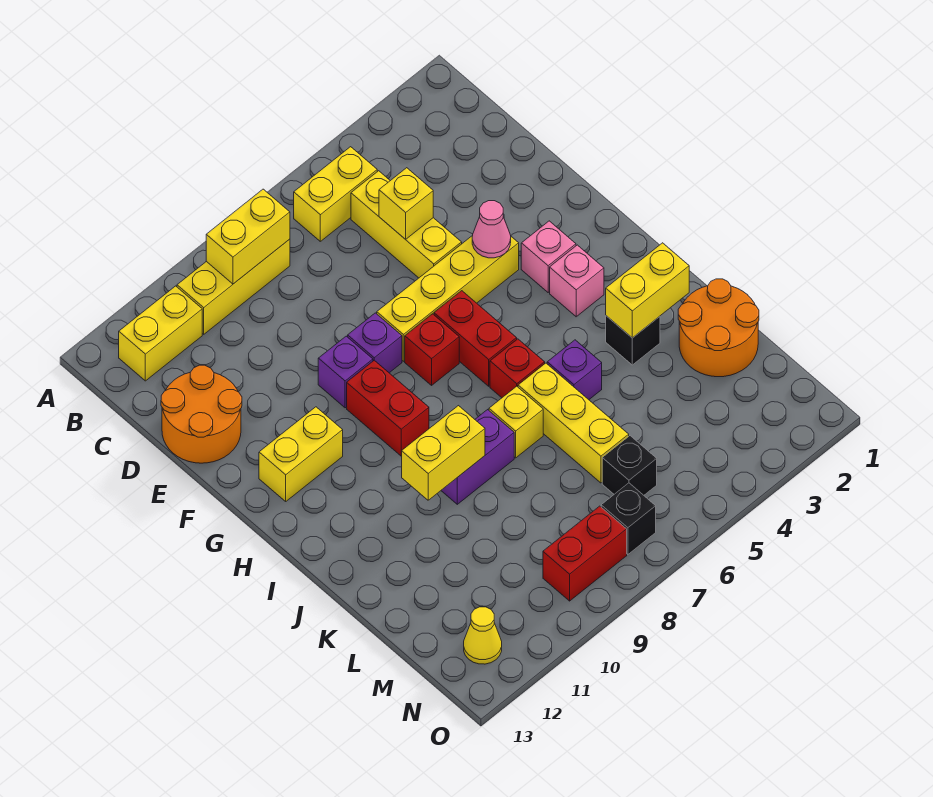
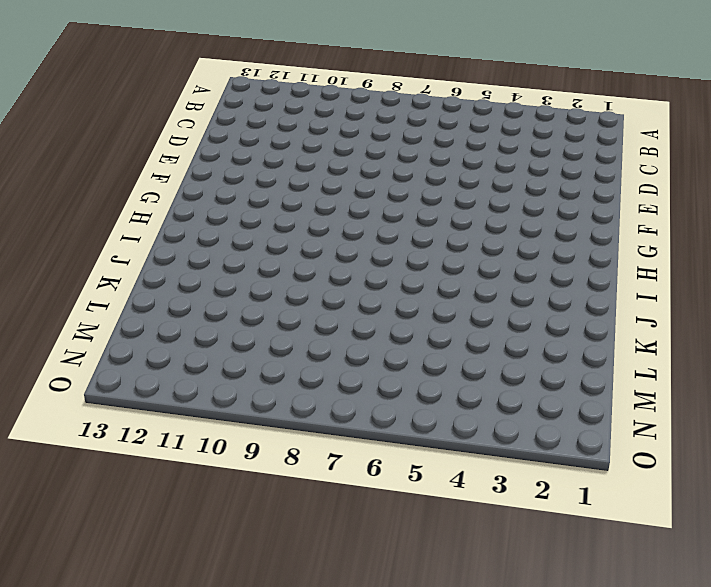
none -> yellow 1x2 brick [294,147,377,241]
none -> yellow 1x3 brick [177,239,290,334]
none -> yellow 1x2 brick [119,286,202,381]
none -> yellow 1x3 brick [351,171,462,278]

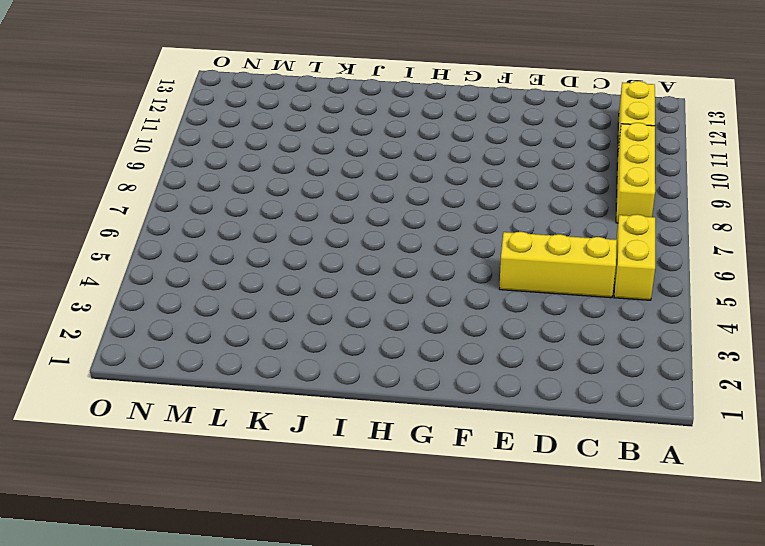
none -> orange 2x2 round brick [161,365,242,463]
none -> yellow 1x4 brick [377,235,519,361]
none -> purple 1x1 brick [348,313,402,373]
none -> purple 1x1 brick [318,336,373,408]

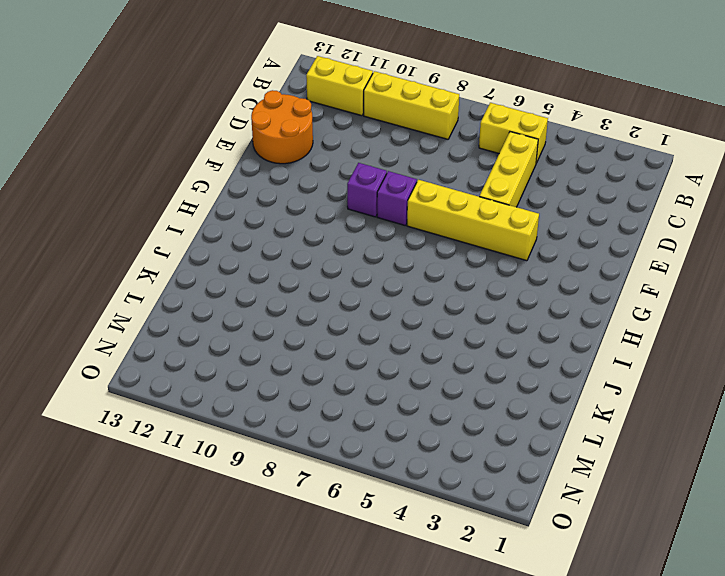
none -> pink 1x1 brick [521,221,576,292]
none -> red 1x2 brick [434,291,517,386]
none -> red 1x1 brick [405,314,459,385]
none -> red 1x2 brick [347,360,429,456]

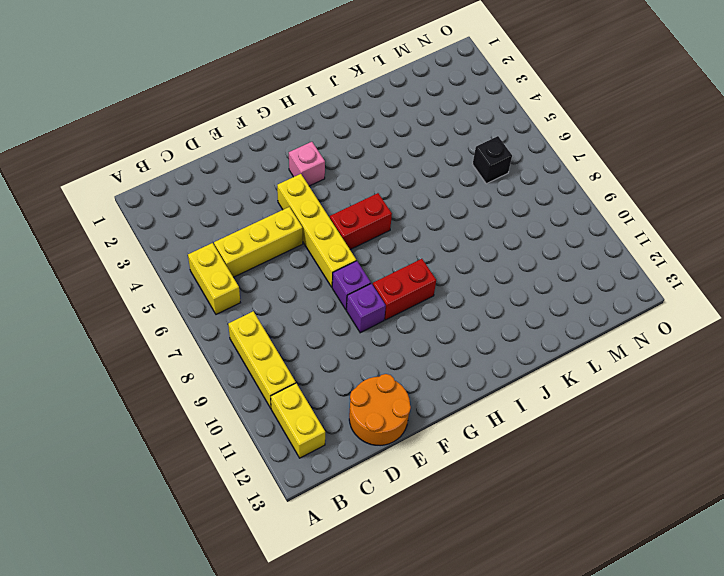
none -> red 1x1 brick [405,314,459,385]
none -> yellow 1x2 brick [259,407,343,501]
none -> pink 1x1 brick [550,245,604,317]
none -> red 1x1 brick [490,339,545,398]

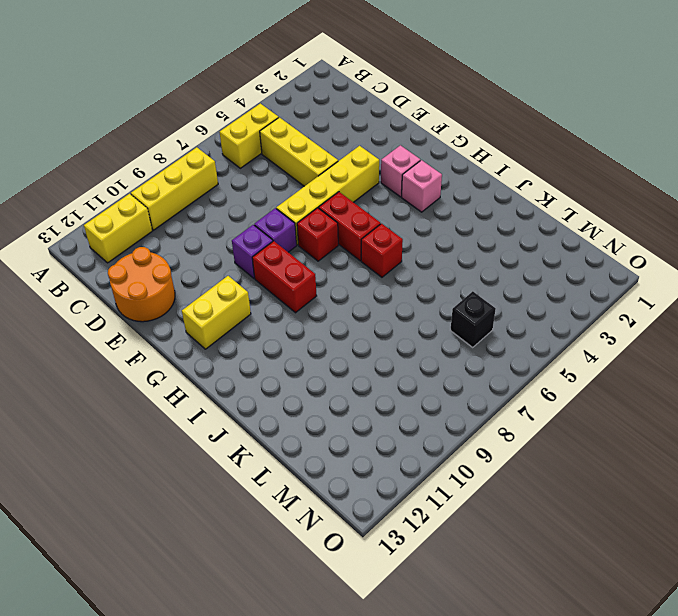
none -> black 1x1 brick [606,316,660,365]
none -> purple 1x1 brick [547,340,602,400]
none -> yellow 1x3 brick [518,363,629,483]
none -> yellow 1x1 brick [489,386,543,458]

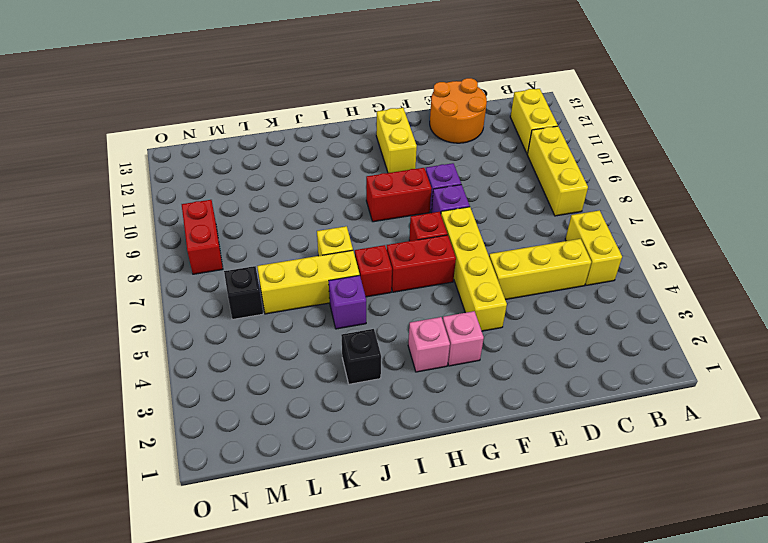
none -> purple 1x2 brick [441,410,514,504]
none -> orange 2x2 round brick [678,279,759,377]
none -> black 1x1 brick [601,483,656,554]
none -> yellow 1x1 cone [464,607,502,664]

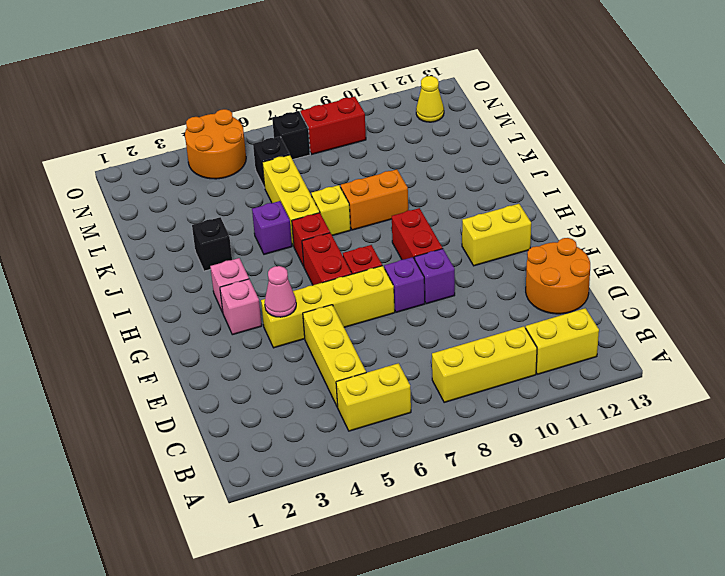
orange 1x2 brick [341,169,408,230] -> purple 1x2 brick [441,410,514,504]
orange 2x2 round brick [185,109,246,179] -> orange 2x2 round brick moved to [678,279,759,377]
none -> yellow 1x2 brick [206,189,290,284]
none -> yellow 1x1 brick [379,168,433,239]
none -> yellow 1x2 brick [606,243,689,338]
none -> yellow 1x2 brick [402,406,485,500]

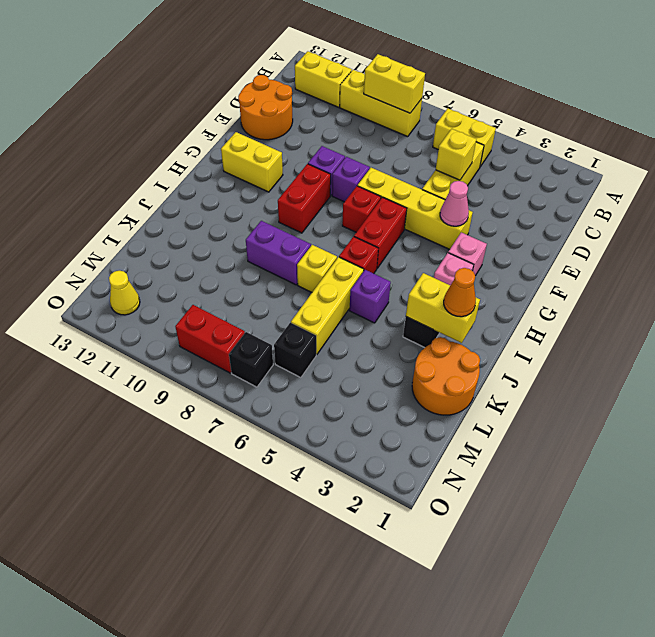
orange 1x1 cone [444,268,476,317] -> none
none -> yellow 1x2 brick [402,406,485,500]

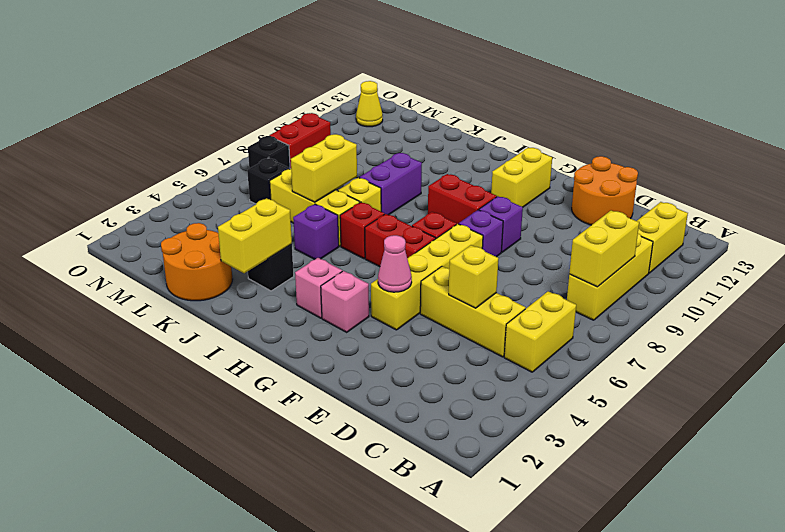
yellow 1x2 brick [291,134,357,202] -> yellow 1x2 brick moved to [402,406,485,500]

